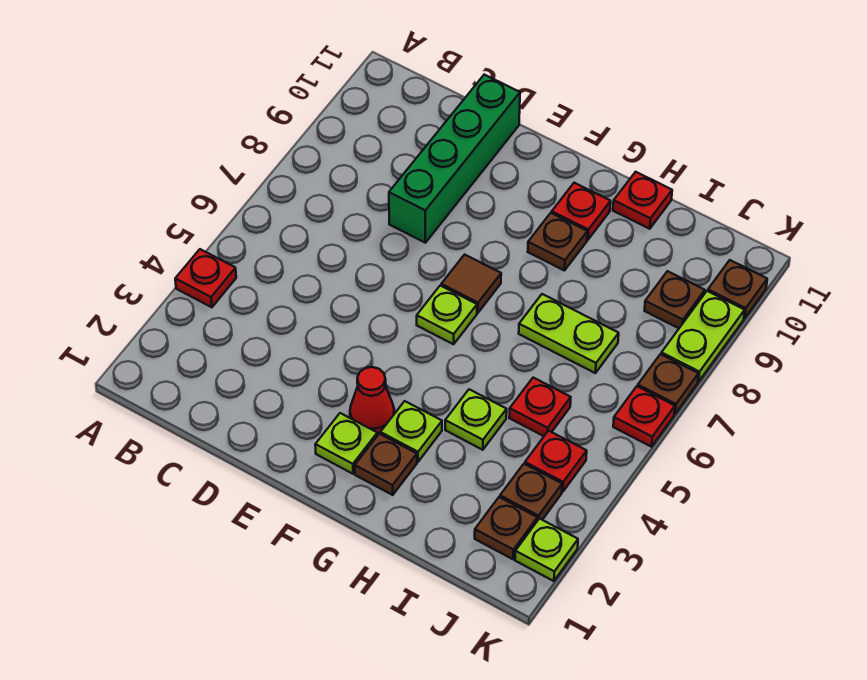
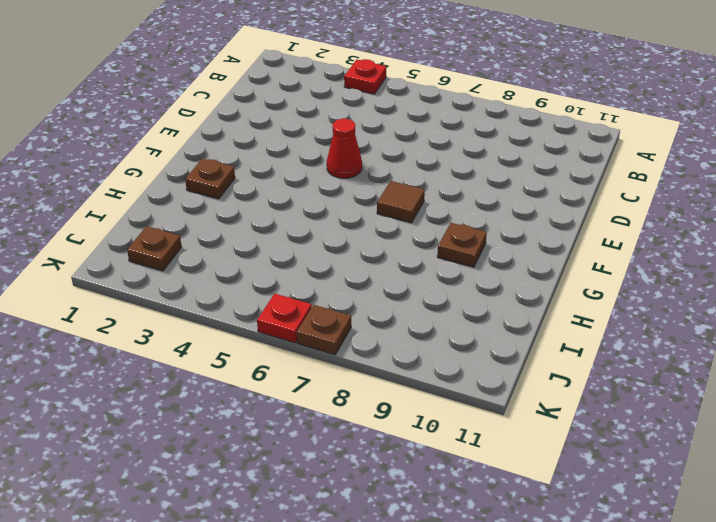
red 1x1 cone [327,119,362,178] -> red 1x1 cone moved to [350,367,394,433]
none -> green 1x4 brick [389,75,520,243]
none -> lime 1x1 plate [315,413,377,474]
none -> lime 1x1 plate [417,285,477,344]

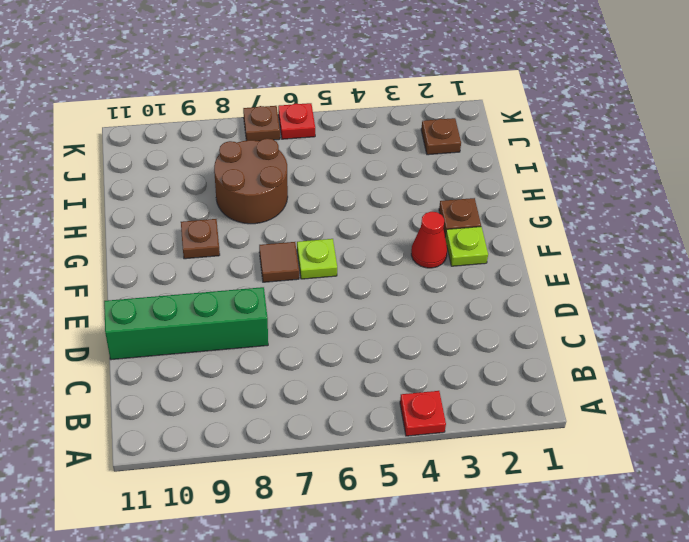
brown 2x2 round brick [214,138,288,224] -> lime 1x2 plate [519,294,619,373]
none -> lime 1x1 plate [380,401,442,462]
none -> red 1x1 plate [552,183,611,240]
none -> lime 1x1 plate [445,389,507,450]

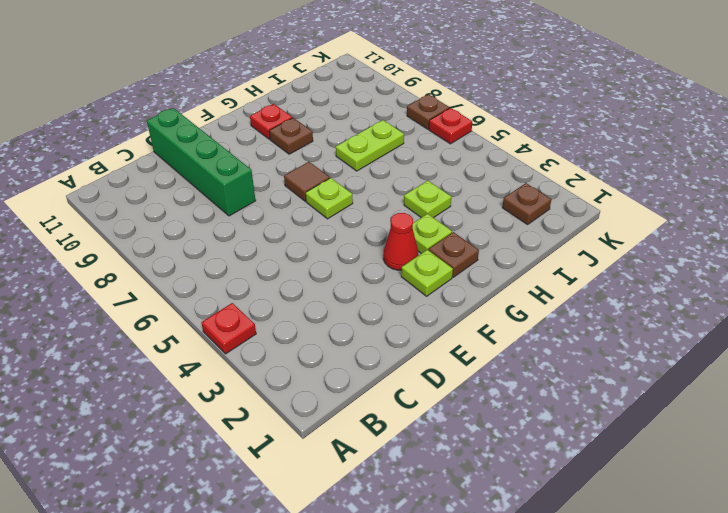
none -> red 1x1 plate [613,172,672,229]
none -> red 1x1 plate [509,378,571,436]
none -> brown 1x1 plate [500,464,562,521]

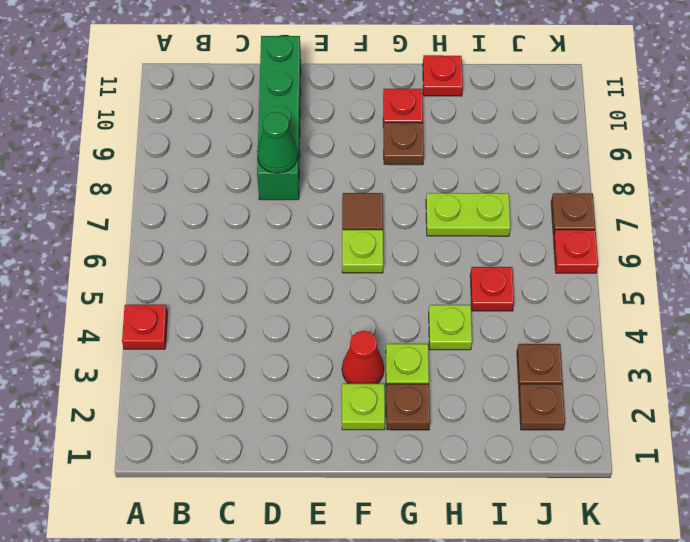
green 1x1 cone [257,112,298,173] -> none
none -> red 1x1 plate [525,431,587,492]
none -> brown 1x1 plate [645,271,705,328]
none -> lime 1x1 plate [515,519,578,581]

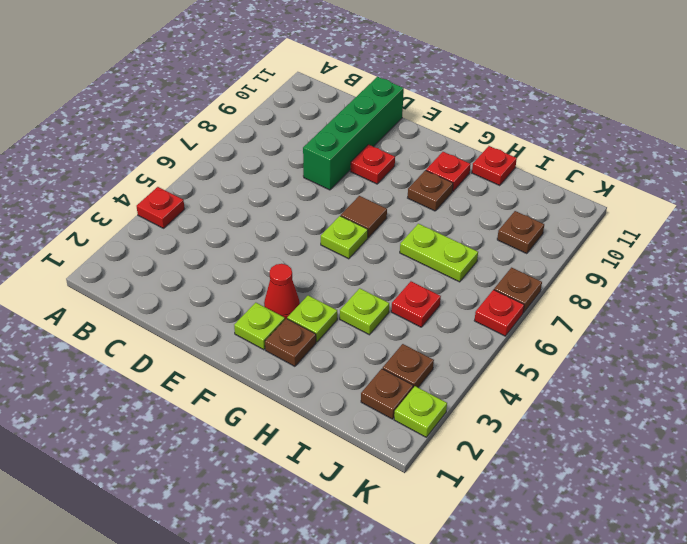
red 1x1 plate [350,145,395,184] -> red 1x1 plate moved to [525,431,587,492]
none -> lime 1x2 plate [661,291,745,382]
none -> brown 1x1 plate [708,260,767,318]

